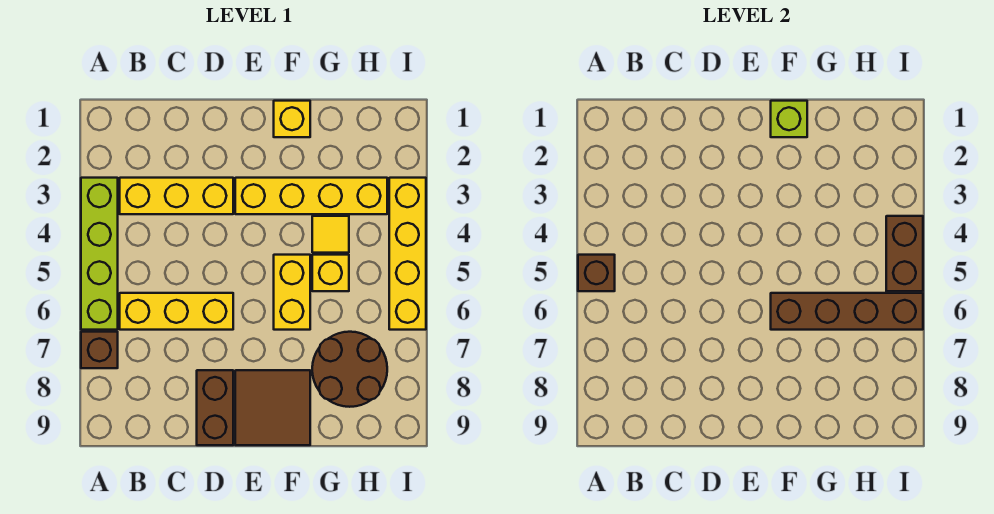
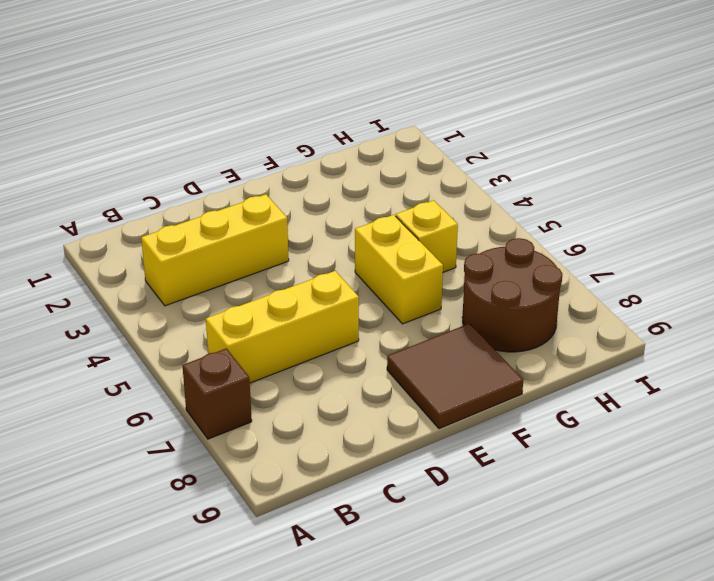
none -> lime 1x4 brick [81,178,118,330]
none -> brown 1x2 brick [197,370,233,445]
none -> yellow 1x4 brick [235,178,387,214]

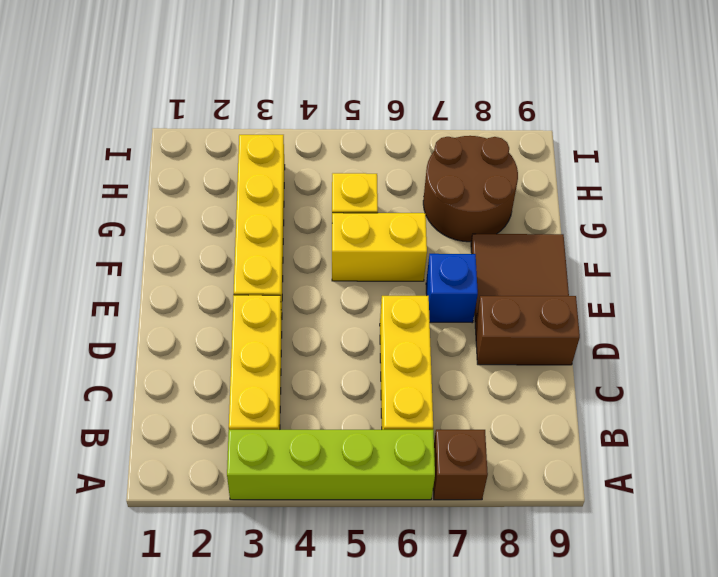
blue 1x1 brick [426,254,478,323] -> none
none -> yellow 1x1 brick [274,101,310,137]
none -> yellow 1x1 tile [312,216,349,253]
none -> yellow 1x4 brick [389,178,426,330]

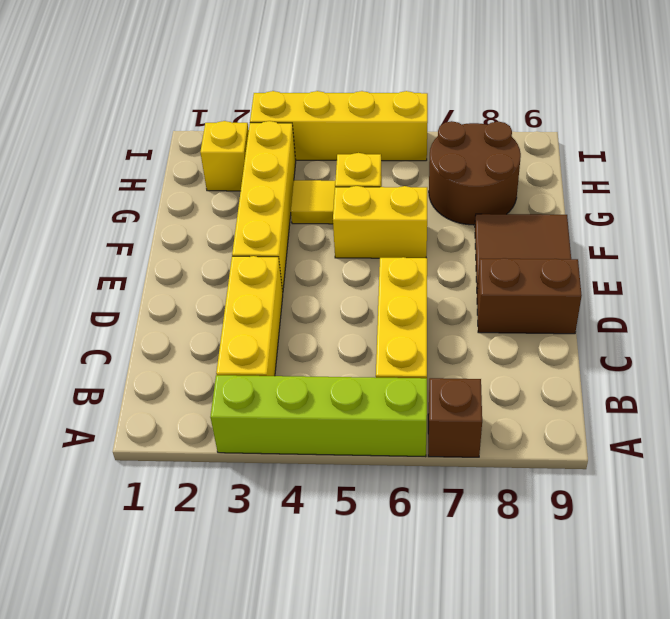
yellow 1x1 brick [200,121,249,191] -> yellow 1x1 brick moved to [274,101,310,137]
none -> brown 1x1 brick [578,255,615,291]
none -> lime 1x1 brick [771,101,807,137]
none -> brown 1x4 brick [771,293,923,330]

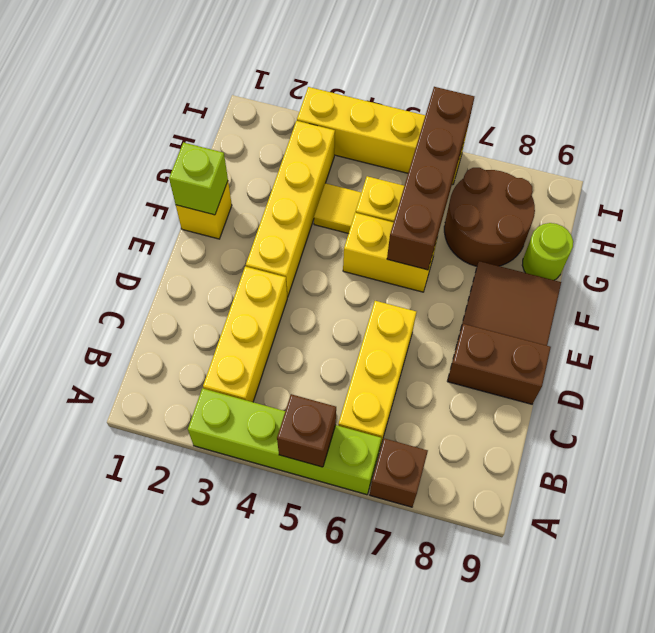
lime 1x1 round brick [522,223,573,280] -> none
none -> brown 1x2 brick [886,216,923,291]

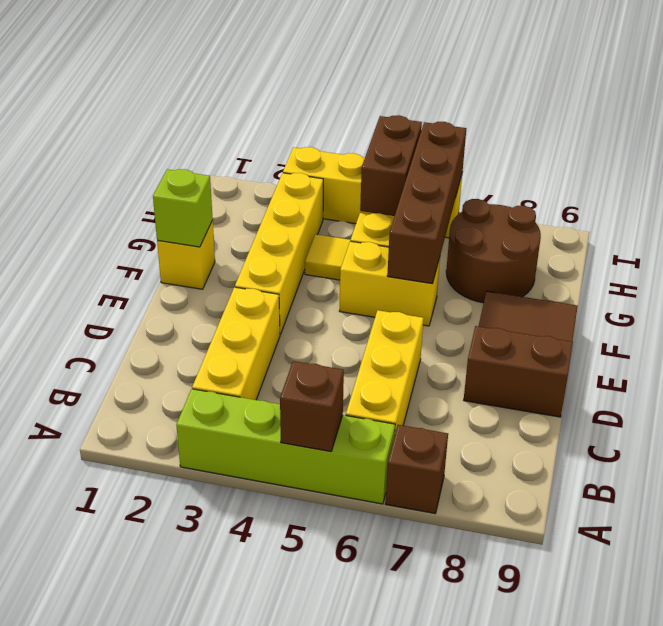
brown 1x2 brick [360,115,422,216] -> brown 1x2 brick turned to [886,216,923,291]

